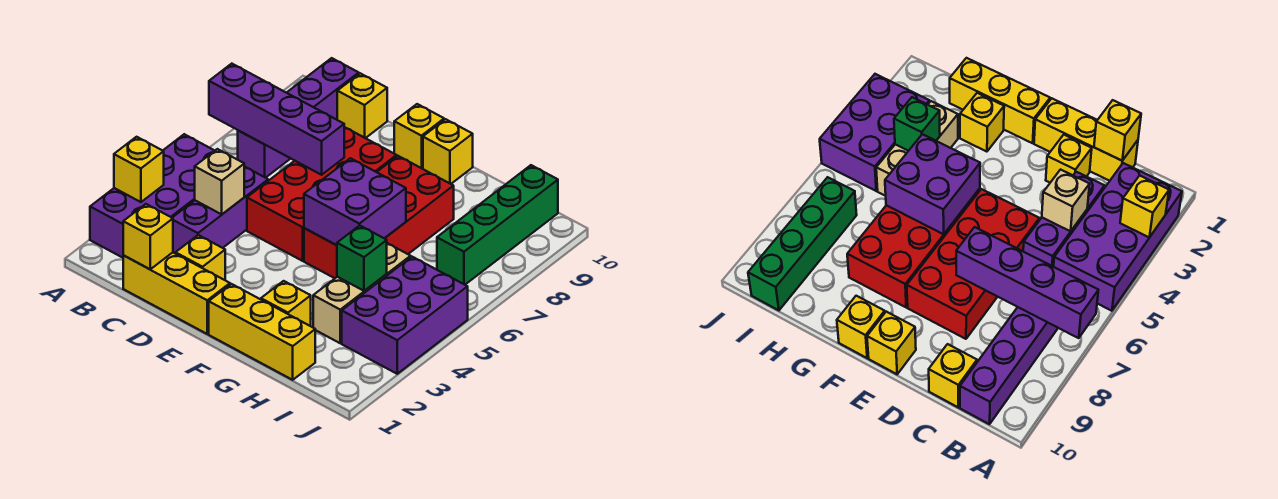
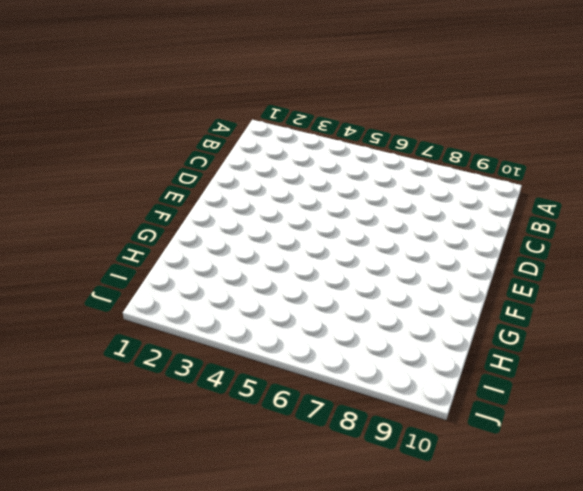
none -> purple 2x4 brick [90,134,215,258]
none -> purple 1x4 brick [238,58,359,178]
none -> yellow 1x3 brick [123,253,230,334]

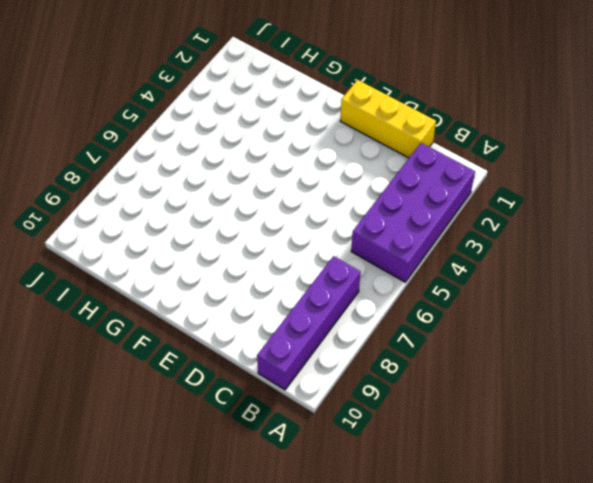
none -> purple 1x3 brick [172,167,268,254]
none -> yellow 1x1 brick [337,73,387,138]
none -> yellow 1x1 brick [176,235,225,280]

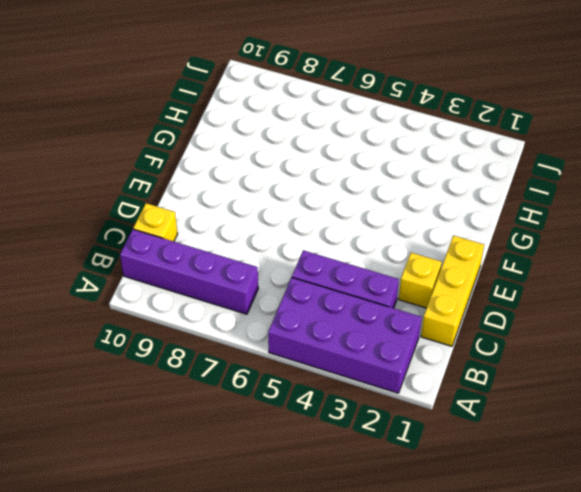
none -> red 2x4 brick [247,127,397,261]
none -> yellow 1x1 brick [394,104,444,169]
none -> yellow 1x3 brick [209,284,315,380]

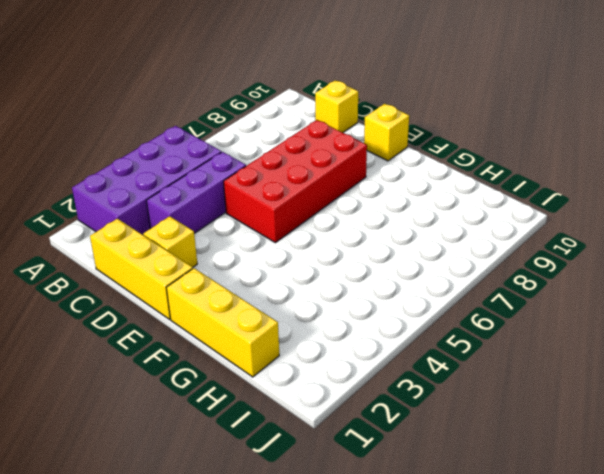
none -> purple 1x4 brick [238,58,359,178]
none -> red 2x4 brick [304,156,454,278]
none -> yellow 1x1 brick [423,119,473,184]

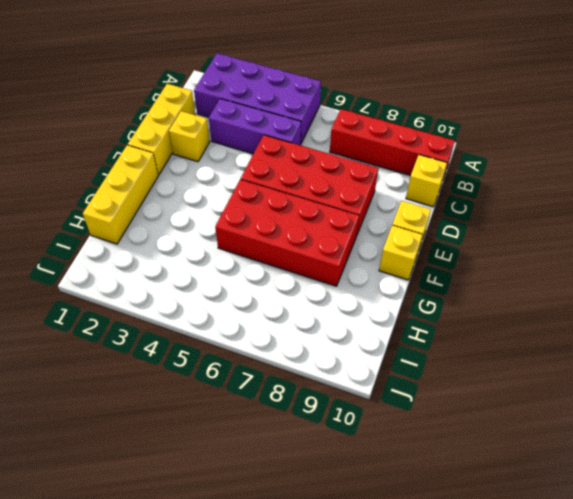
red 1x4 brick [330,109,455,179] -> purple 1x4 brick [238,58,359,178]
none -> yellow 1x1 brick [261,281,311,326]
none -> tan 1x3 brick [313,243,411,343]
none -> purple 2x3 brick [342,257,468,374]

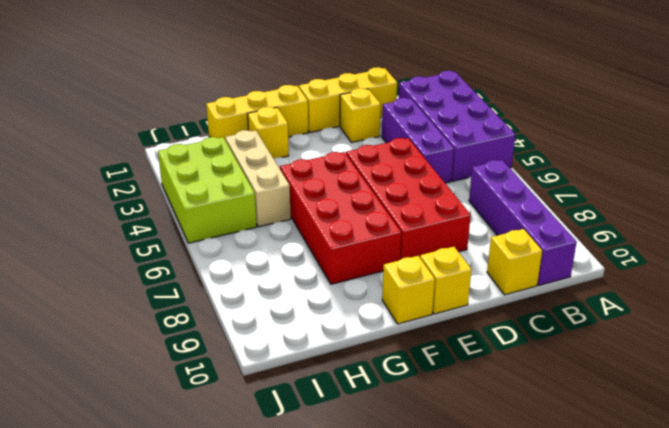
lime 2x3 brick [158,137,257,243] -> purple 2x3 brick [342,257,468,374]
none -> green 1x4 brick [437,165,558,285]
none -> yellow 1x1 brick [114,137,164,202]
none -> purple 1x4 brick [209,64,344,175]

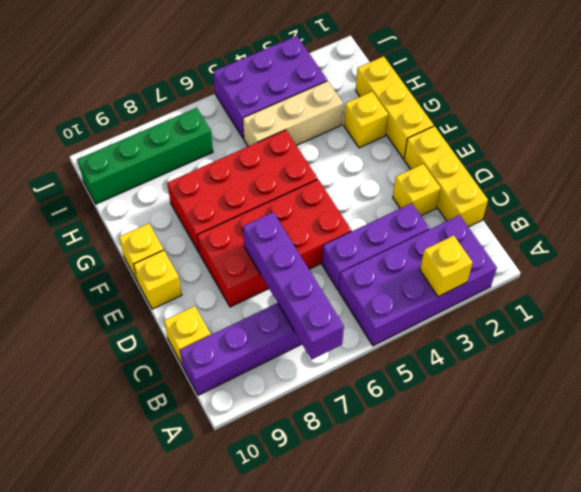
none -> yellow 1x1 brick [123,204,173,269]
none -> tan 1x1 brick [195,149,244,214]
none -> purple 2x2 brick [304,158,406,245]

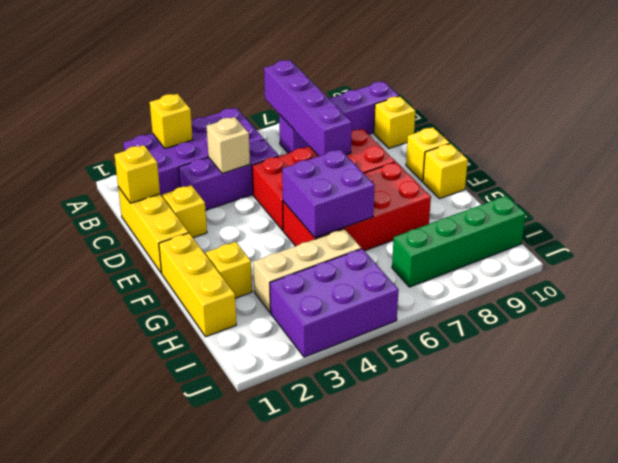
none -> green 1x1 brick [337,225,387,291]

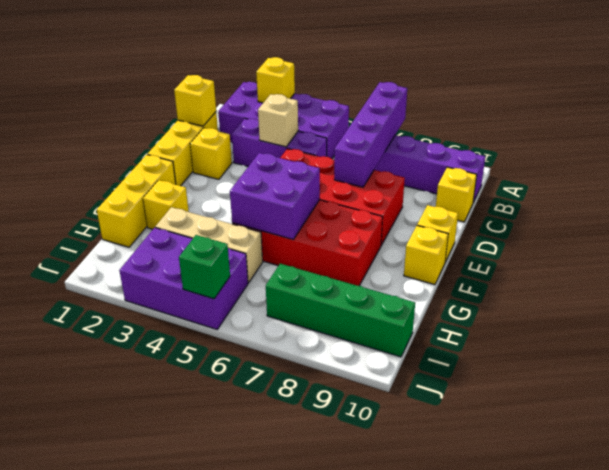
green 1x1 brick [179,235,230,299] -> green 1x1 brick moved to [337,225,387,291]

